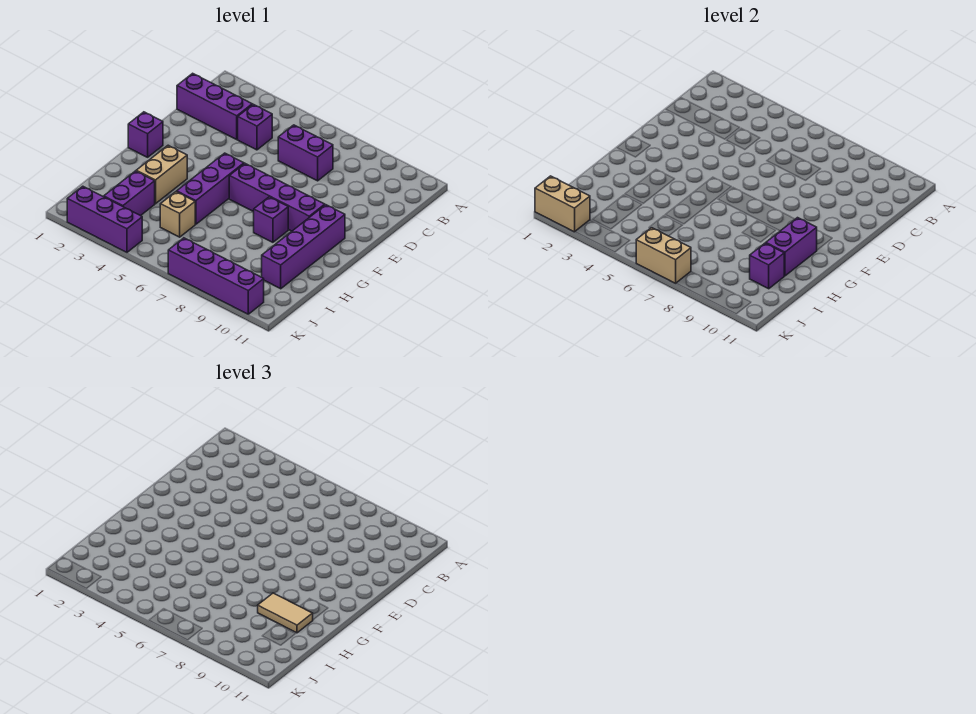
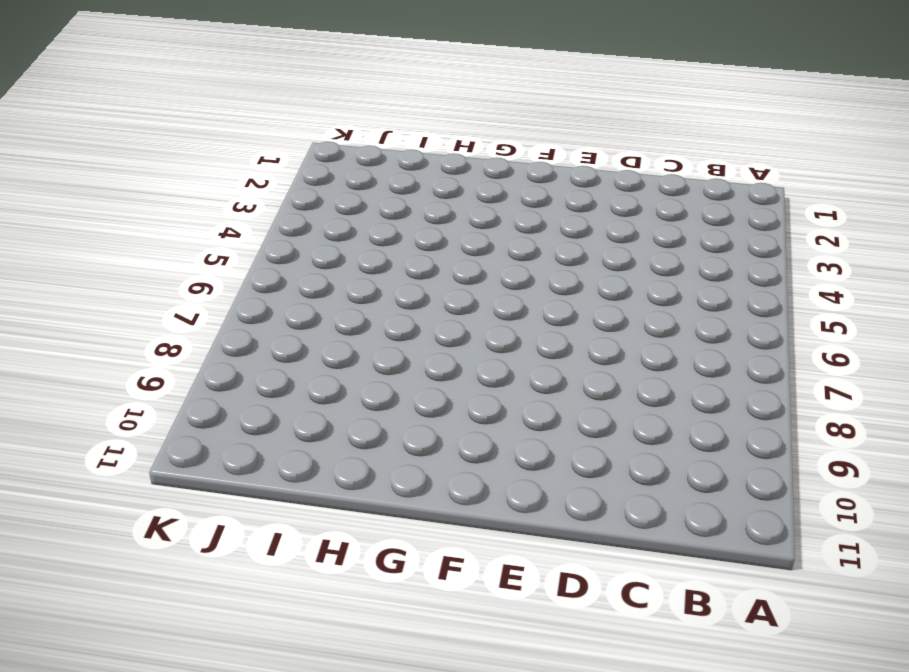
none -> purple 1x3 brick [177,73,252,139]
none -> purple 1x1 brick [238,104,272,150]
none -> purple 1x2 brick [278,125,333,181]

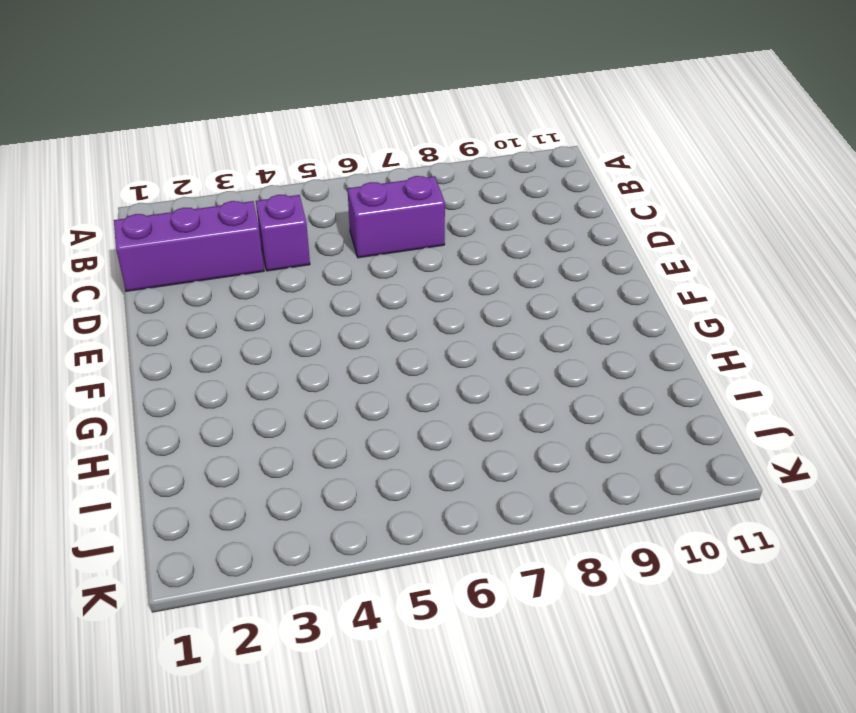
none -> purple 1x1 brick [128,112,163,157]
none -> purple 1x3 brick [177,153,244,224]
none -> purple 1x4 brick [229,164,325,231]

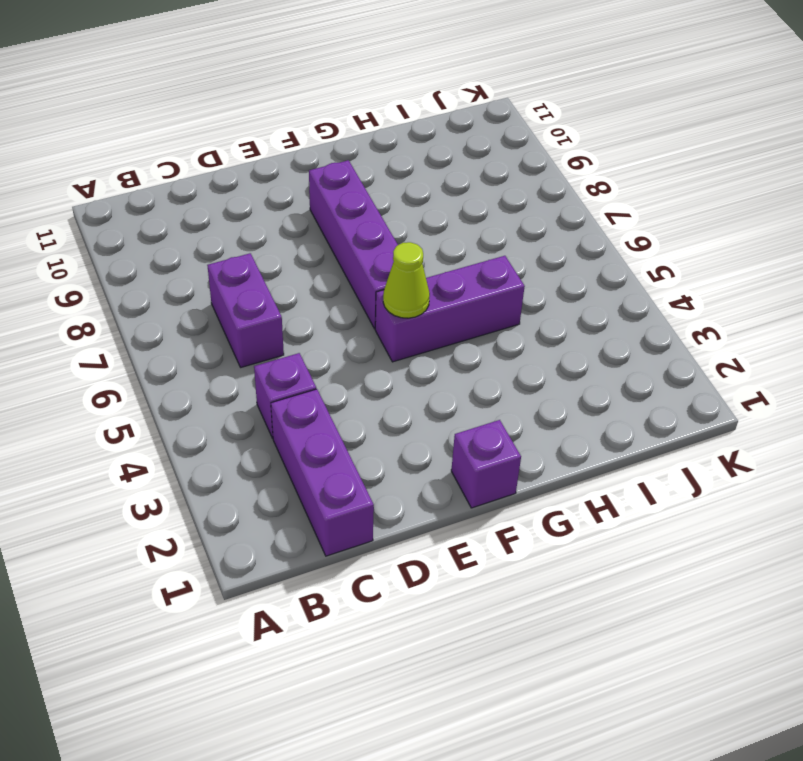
lime 1x1 cone [383,242,430,318] -> none
none -> purple 1x4 brick [262,205,345,289]
none -> tan 1x2 brick [136,145,187,204]
none -> purple 1x1 brick [254,197,288,242]

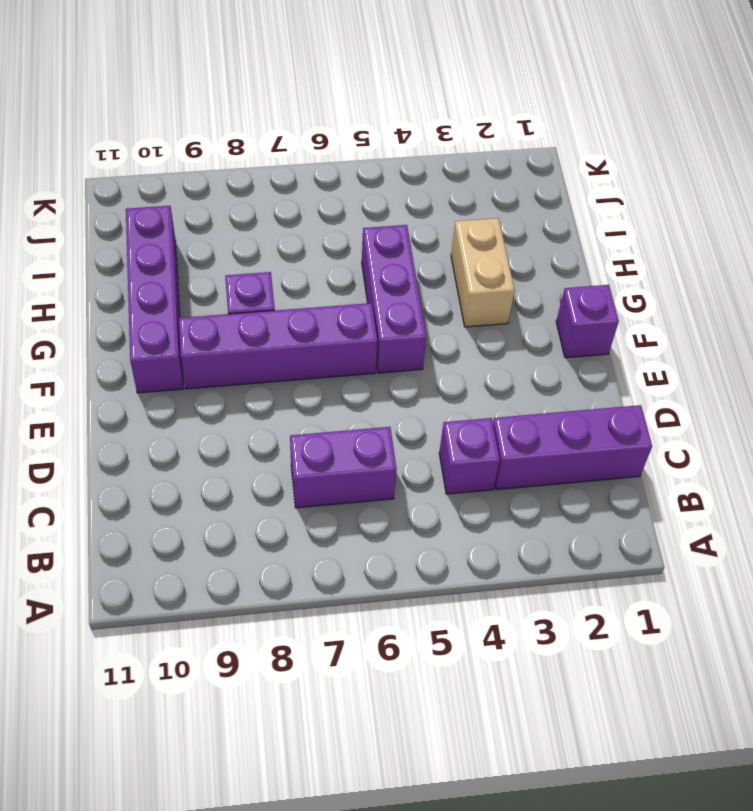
none -> purple 1x2 brick [104,171,155,216]
none -> tan 1x1 brick [160,192,195,237]
none -> purple 1x3 brick [67,186,142,252]

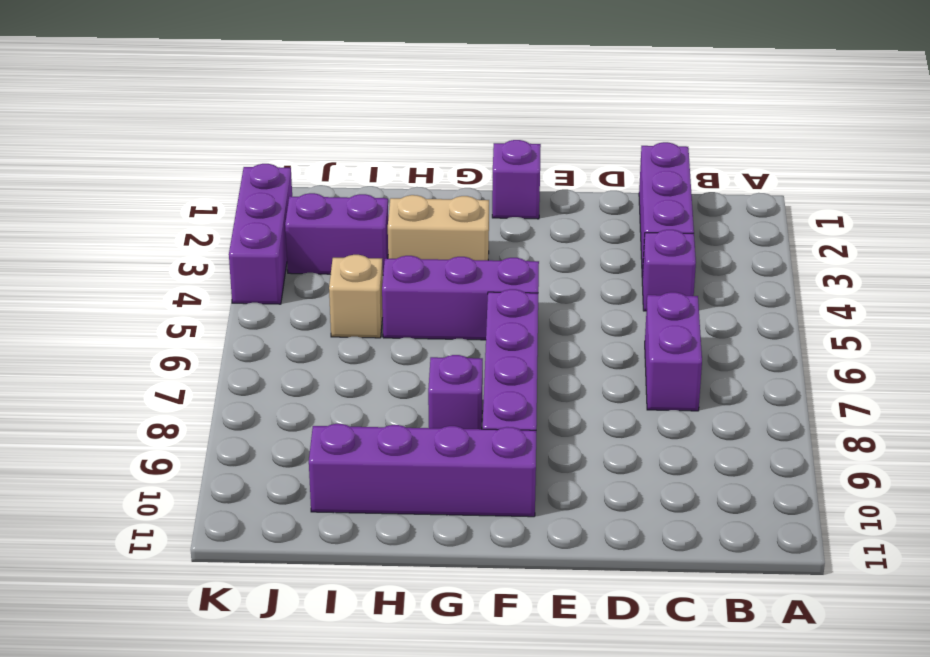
none -> purple 1x4 brick [168,238,264,314]
none -> purple 1x2 brick [766,218,817,276]
none -> purple 1x1 brick [750,243,784,289]

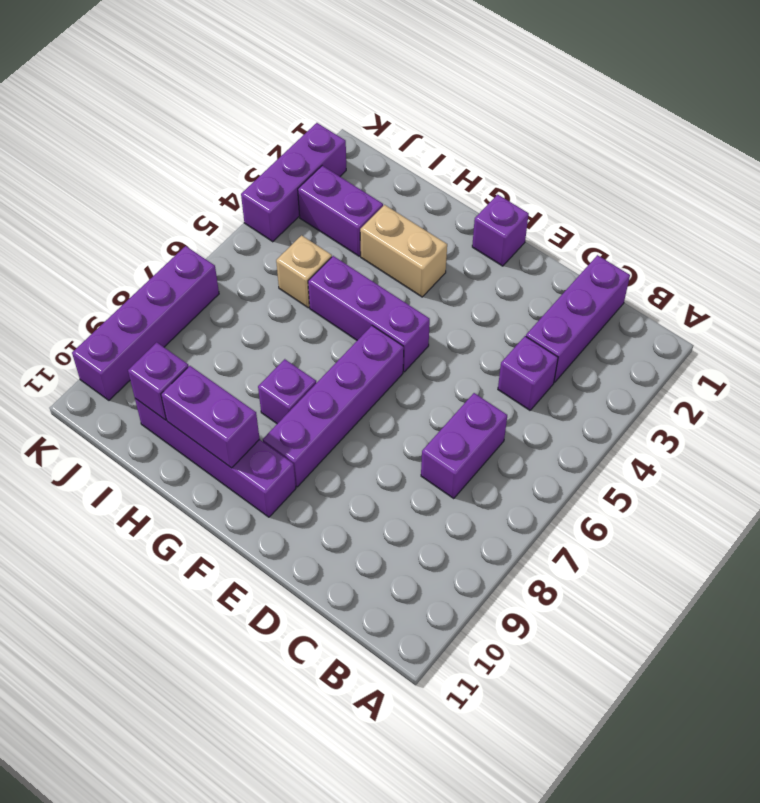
none -> tan 1x2 brick [535,176,590,232]
none -> tan 1x2 brick [636,228,691,283]
none -> tan 1x2 tile [258,593,313,633]

